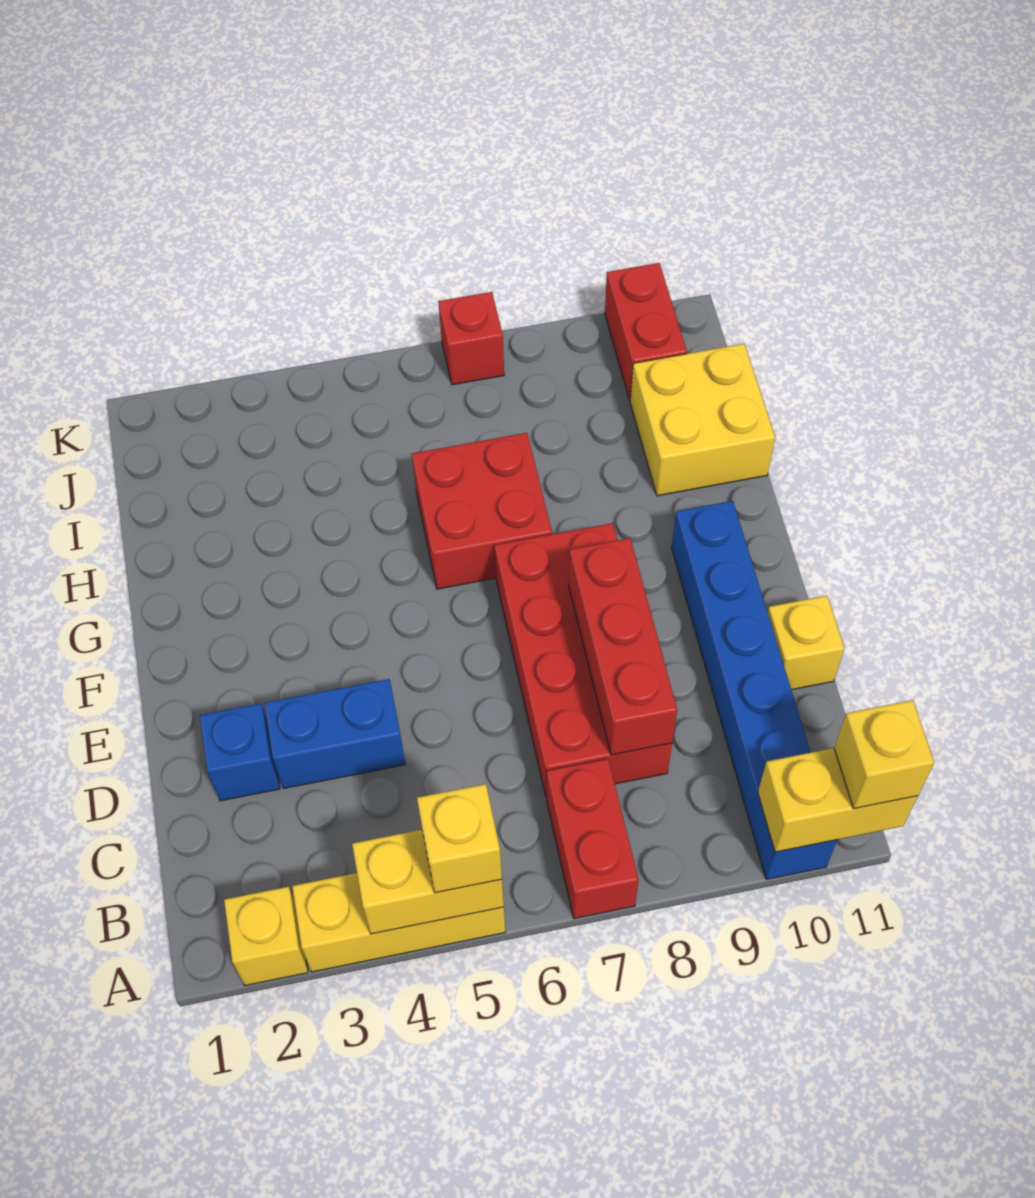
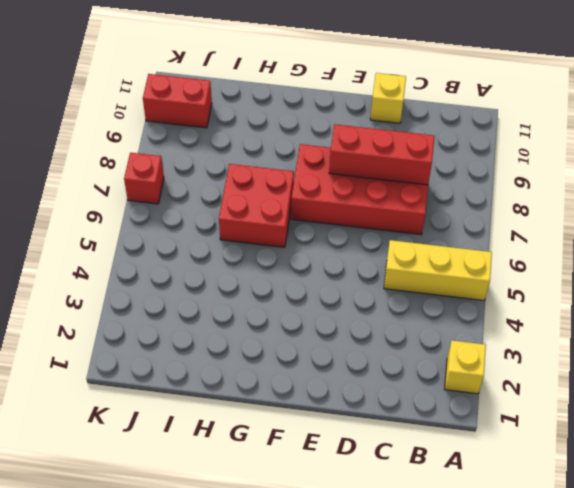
yellow 1x3 brick [384,240,492,301] -> yellow 1x3 brick turned to [292,873,505,972]
none -> red 1x2 brick [547,759,639,919]
none -> blue 1x6 brick [672,501,837,879]
none -> blue 1x1 brick [200,703,280,801]

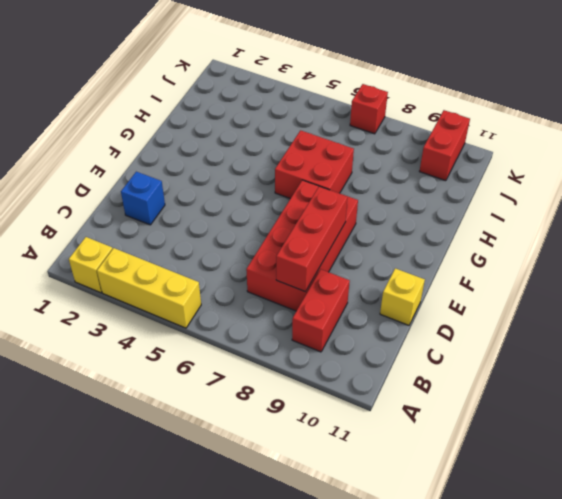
red 1x2 brick [292,269,350,352] -> red 1x2 brick moved to [547,759,639,919]
none -> blue 1x6 brick [672,501,837,879]
none -> blue 1x2 brick [265,679,405,789]
none -> yellow 2x2 brick [630,344,775,496]

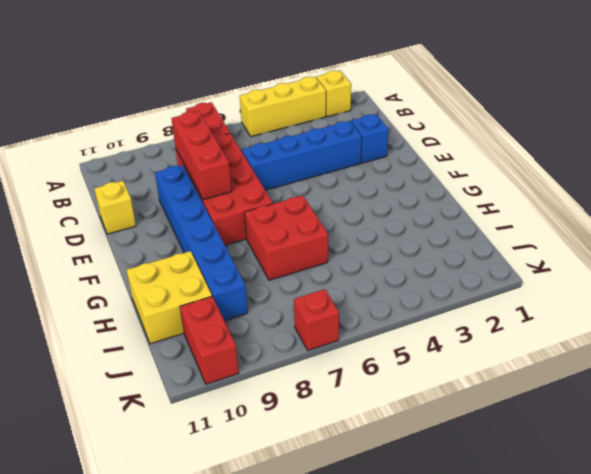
blue 1x4 brick [242,121,362,190] -> blue 1x2 brick [265,679,405,789]
blue 1x6 brick [155,165,248,321] -> blue 1x6 brick moved to [672,501,837,879]
none -> yellow 1x2 brick [352,830,504,934]
none -> yellow 1x2 brick [758,748,918,852]
none -> yellow 1x1 brick [417,784,502,893]

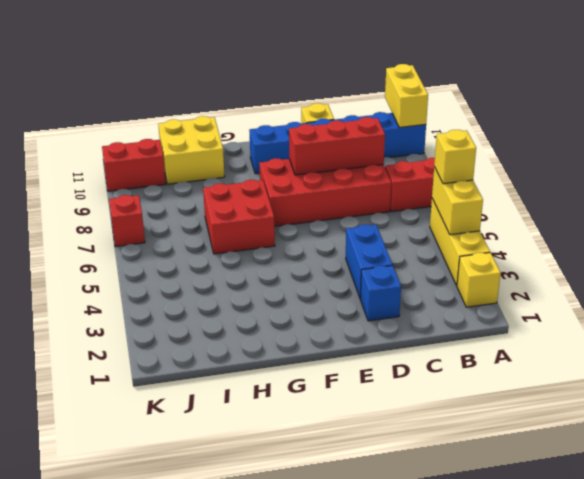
none -> yellow 1x1 brick [834,700,934,808]

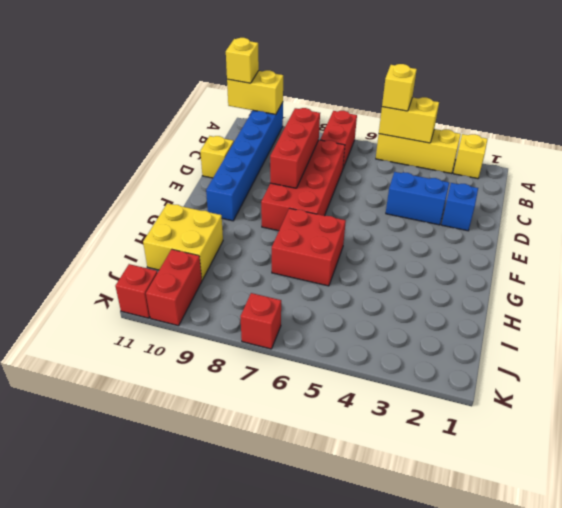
red 1x1 brick [115,264,157,318] -> none

